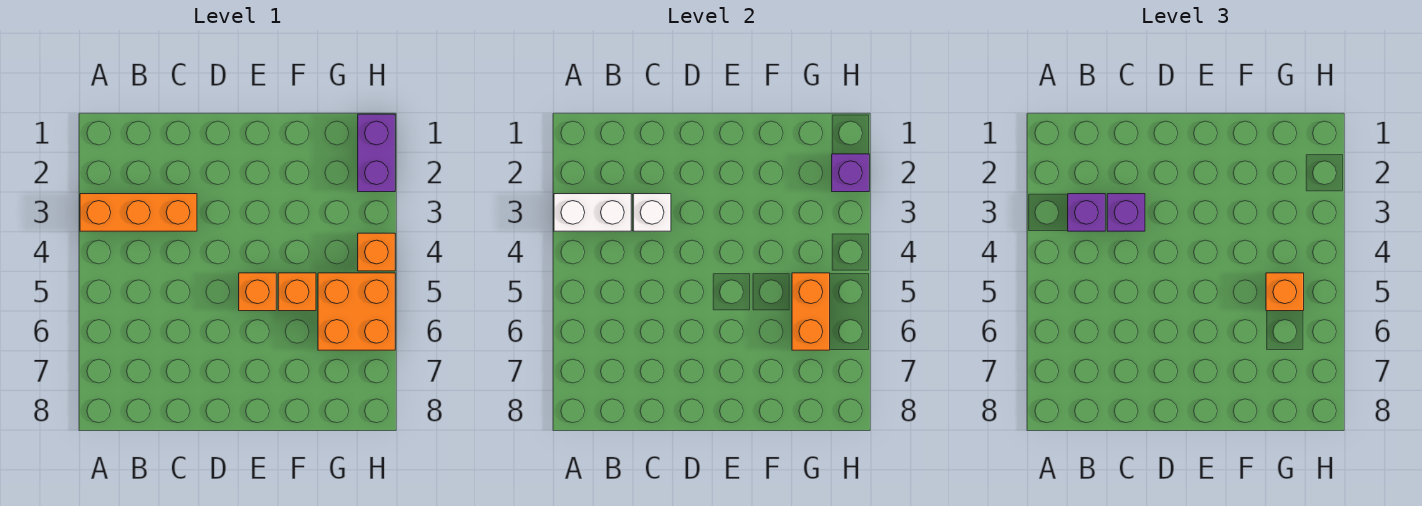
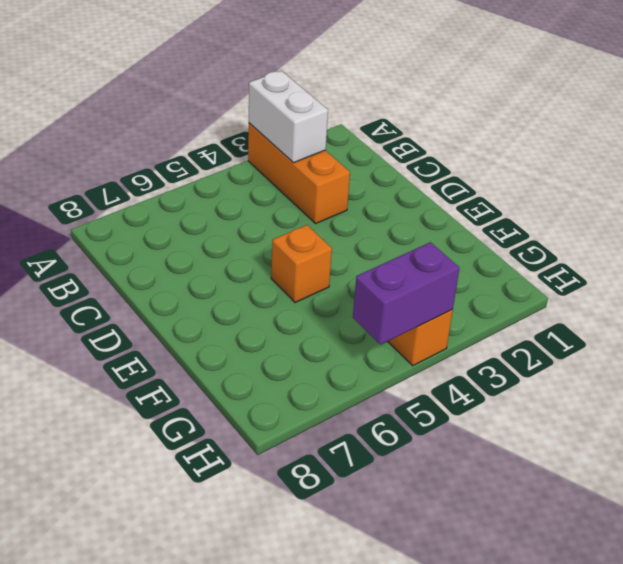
purple 1x2 brick [353,242,459,345] -> purple 1x2 brick moved to [358,114,395,192]
none -> orange 1x1 brick [278,273,316,311]
none -> orange 2x2 brick [318,273,395,350]
none -> white 1x1 brick [633,194,671,231]

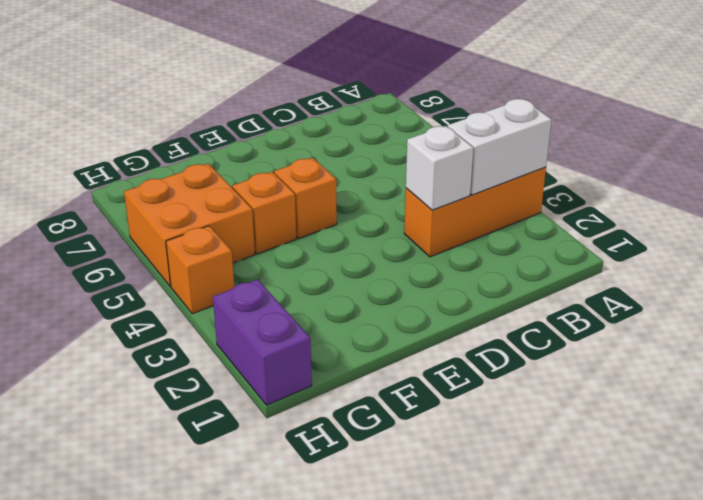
none -> orange 1x2 brick [792,273,830,350]
none -> purple 1x1 brick [832,154,869,192]
none -> purple 1x1 brick [1068,194,1105,231]

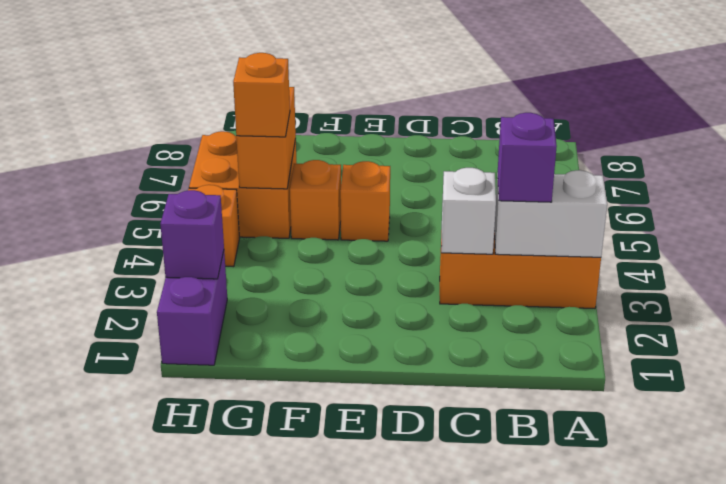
none -> purple 1x1 brick [1107,194,1145,231]

